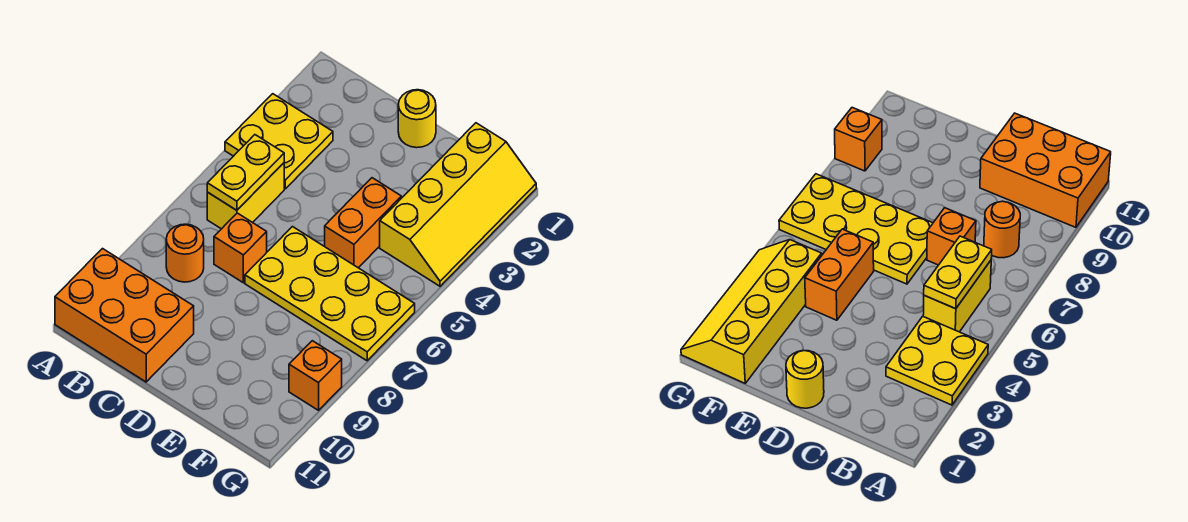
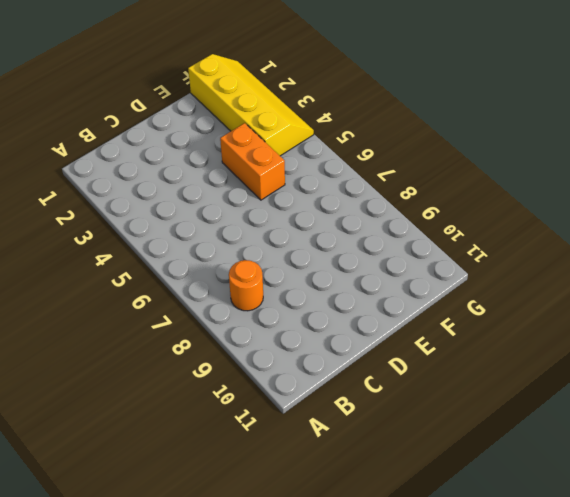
none -> yellow 2x2 plate [225,94,333,189]
none -> orange 2x3 brick [55,249,194,382]

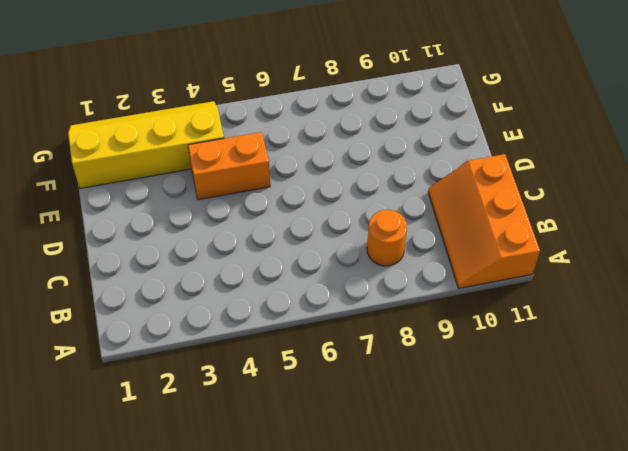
orange 2x3 slope [428,154,540,288] -> orange 2x3 brick [55,249,194,382]
none -> yellow 2x2 plate [225,94,333,189]
none -> yellow 1x2 brick [207,163,284,229]

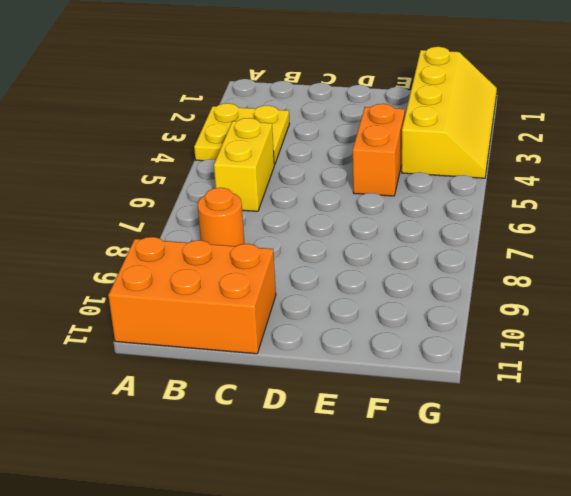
none -> orange 1x1 brick [214,213,267,283]
none -> yellow 1x1 round brick [398,90,436,148]

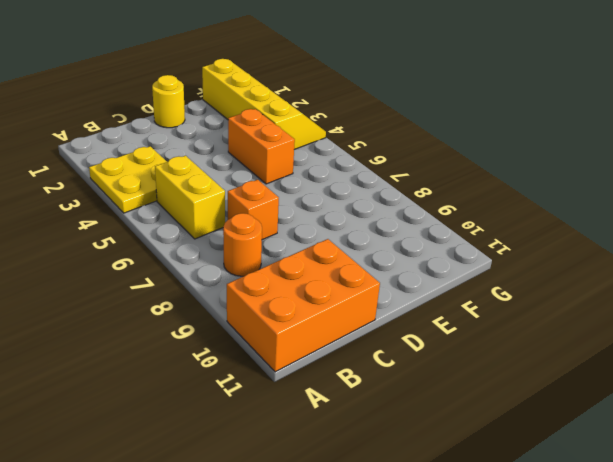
none -> yellow 2x4 plate [245,227,415,361]
none -> orange 1x1 brick [289,341,342,410]

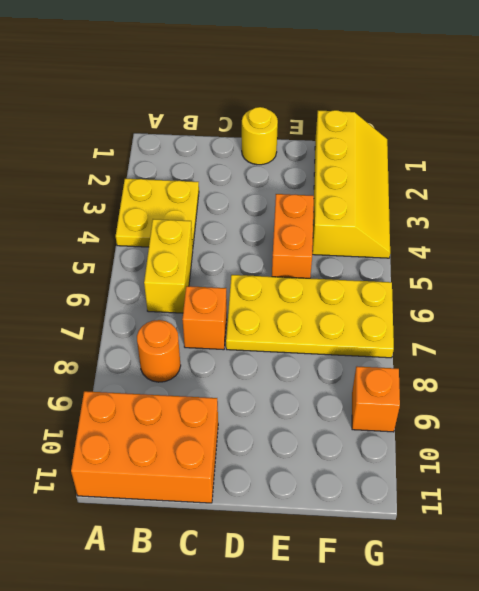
none -> yellow 1x2 plate [207,135,284,210]

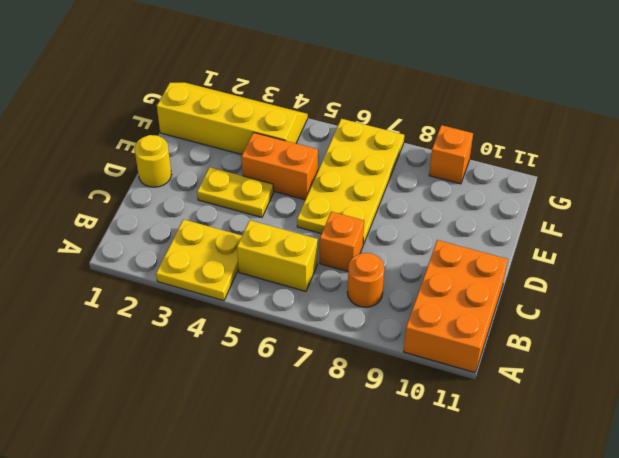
yellow 1x2 plate [197,167,274,217] -> yellow 1x2 plate moved to [207,135,284,210]

